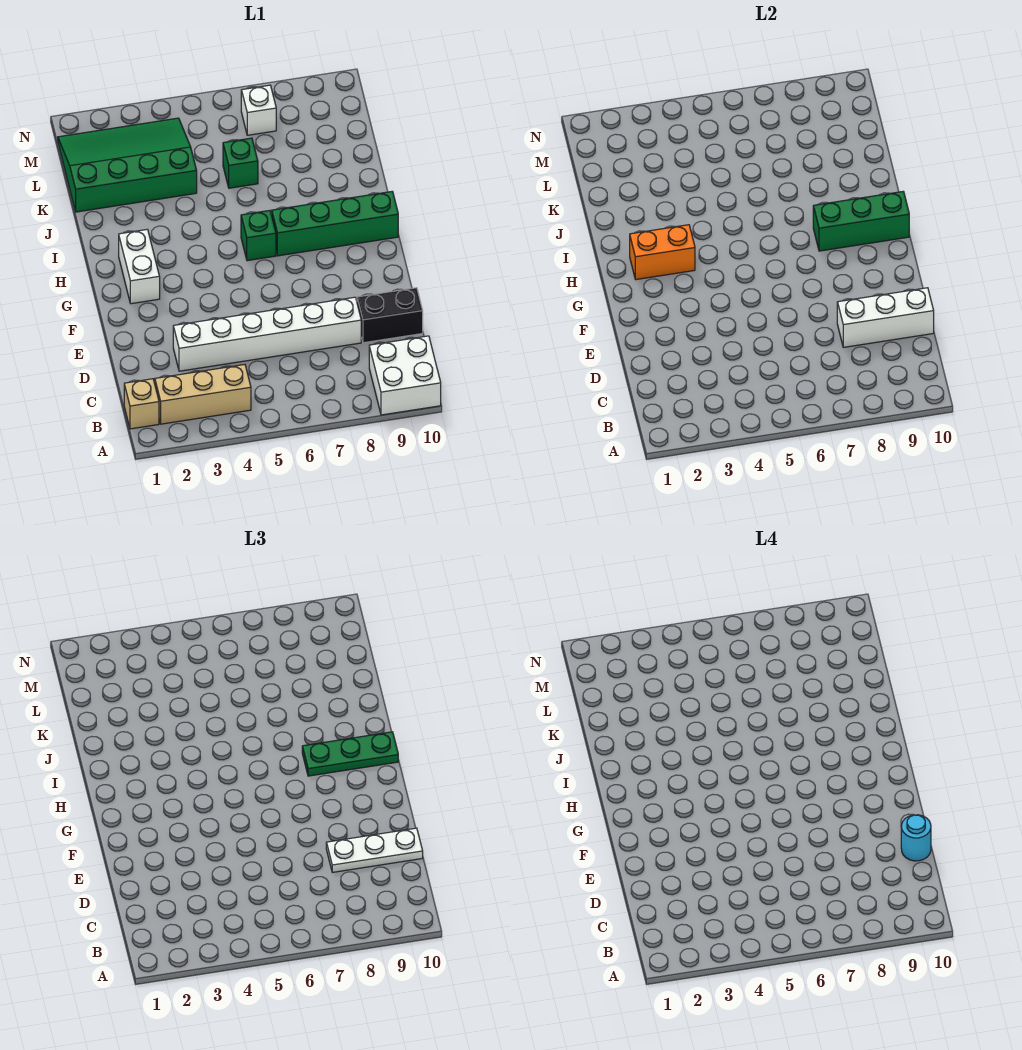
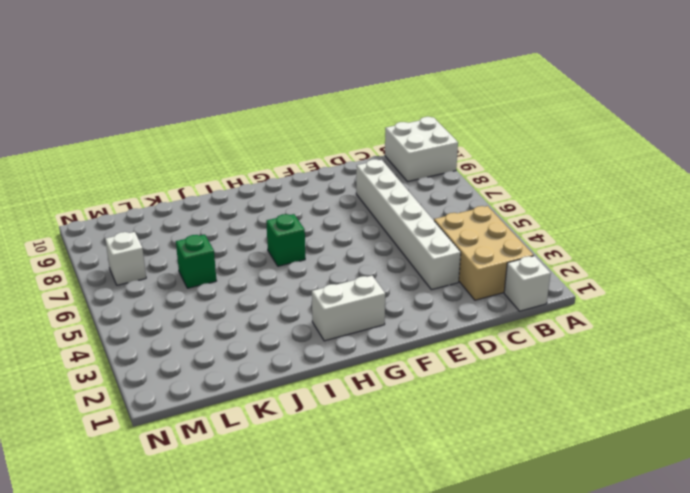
white 1x1 brick [504,256,551,311] -> tan 1x1 brick [124,379,159,429]
tan 2x3 brick [434,206,534,300] -> tan 1x3 brick [155,365,251,424]
none -> black 1x2 brick [357,288,423,343]
none -> green 1x4 brick [272,191,398,256]
none -> green 3x4 slope [58,118,197,212]

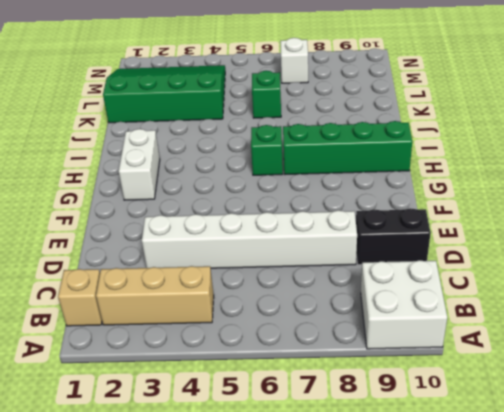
none -> white 1x3 brick [837,288,934,347]
none -> orange 1x2 brick [630,225,695,280]
none -> green 1x3 brick [813,191,909,251]

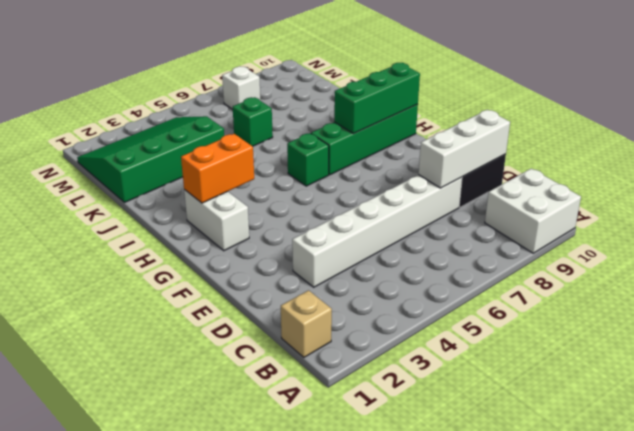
none -> tan 1x3 brick [155,365,251,424]
none -> white 1x3 plate [326,828,423,872]
none -> green 1x3 plate [302,732,398,776]

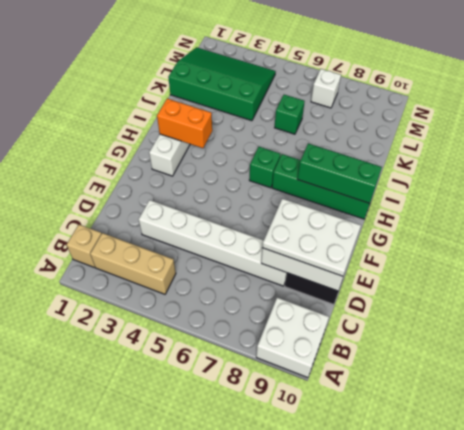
white 2x3 plate [262,199,361,276] -> white 1x3 plate [326,828,423,872]
none -> green 1x3 plate [302,732,398,776]
none -> cyan 1x1 round brick [901,815,931,861]

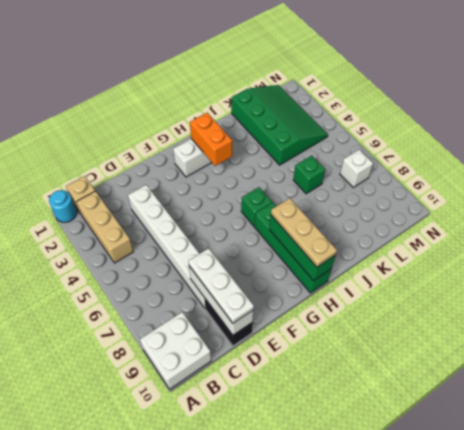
cyan 1x1 round brick [49,190,77,222] -> cyan 1x1 round brick moved to [901,815,931,861]
tan 1x3 plate [271,198,337,267] -> green 1x3 plate [302,732,398,776]

